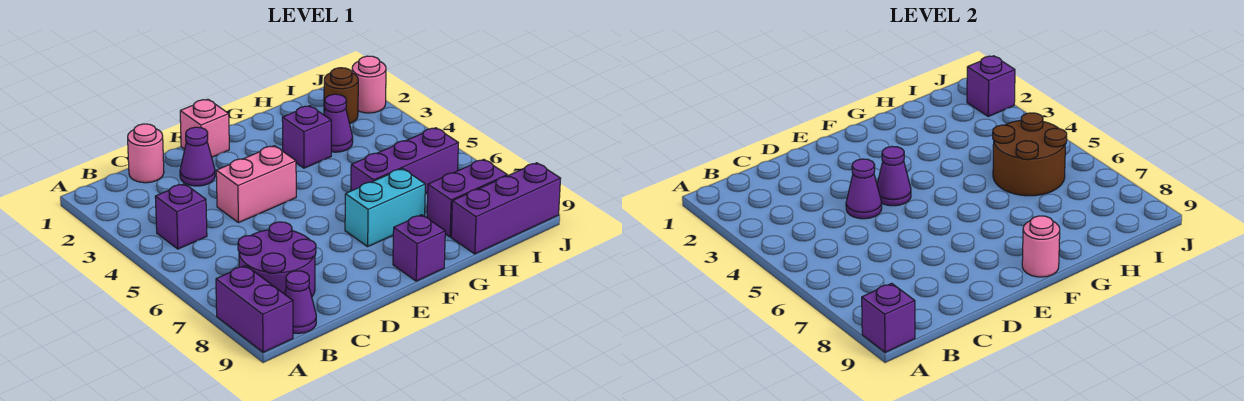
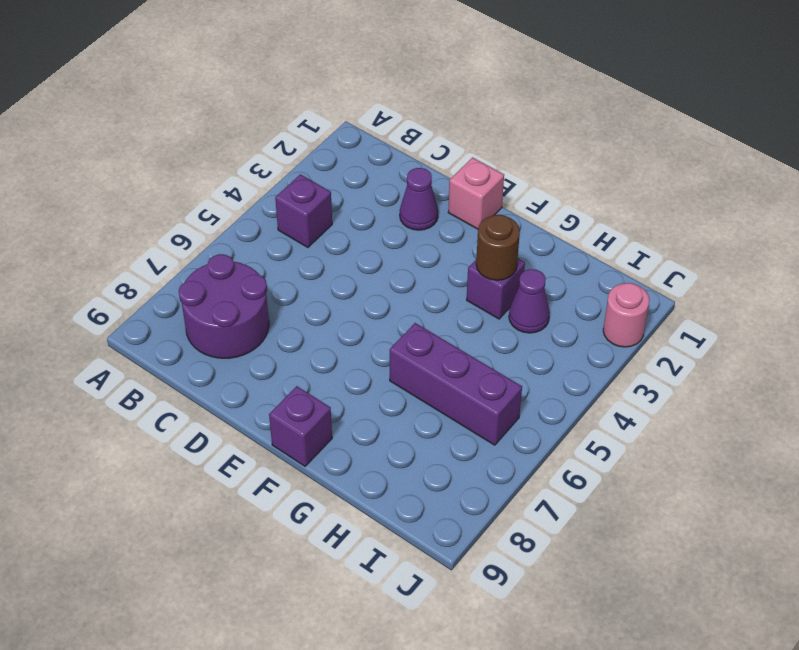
brown 1x1 round brick [476,215,520,280] -> brown 1x1 round brick moved to [324,68,358,123]
none -> purple 1x2 brick [216,266,293,352]
none -> purple 1x1 cone [285,271,316,334]
none -> pink 1x1 round brick [128,124,164,183]

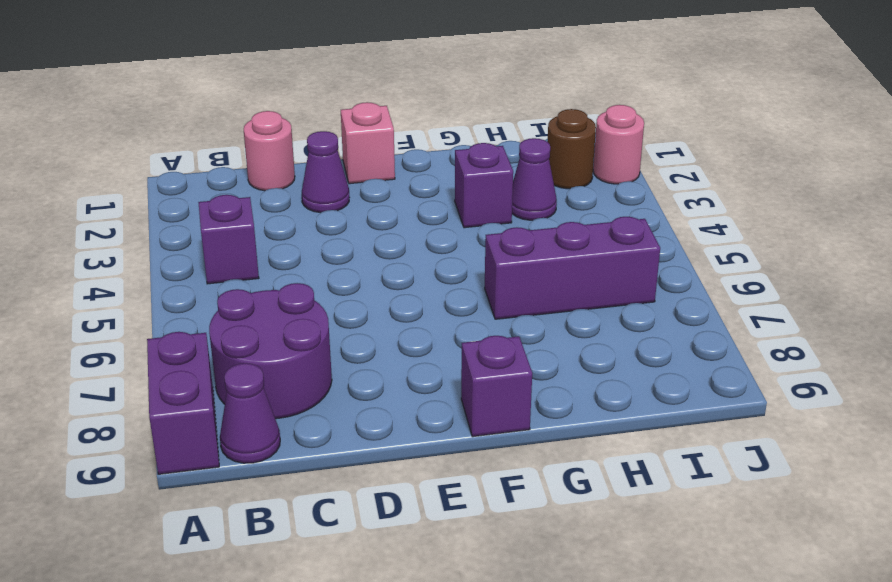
none -> pink 1x2 brick [216,146,296,223]
none -> cyan 1x2 brick [345,169,425,247]
none -> purple 1x2 brick [427,159,507,237]

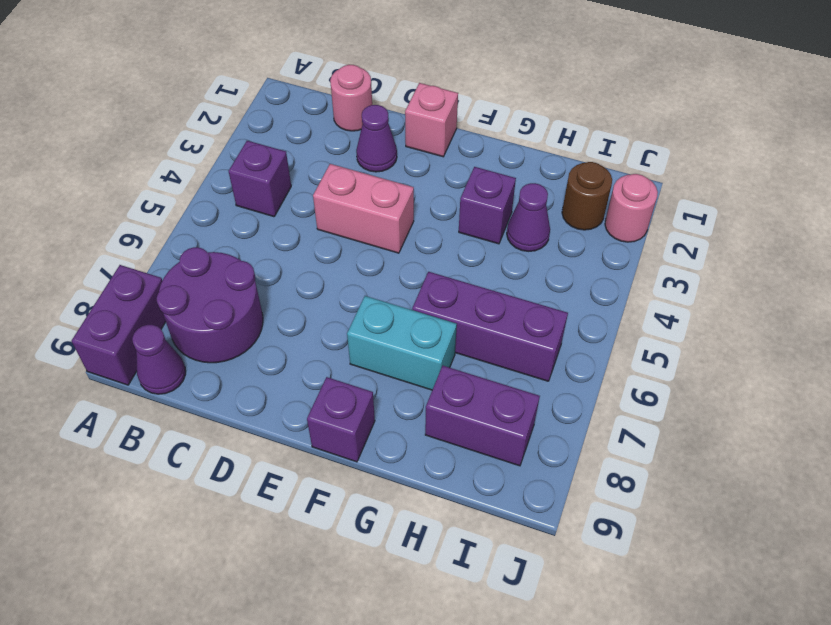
none -> purple 1x3 brick [451,163,561,254]
none -> purple 1x1 brick [862,283,915,352]
none -> purple 1x1 cone [846,159,882,219]

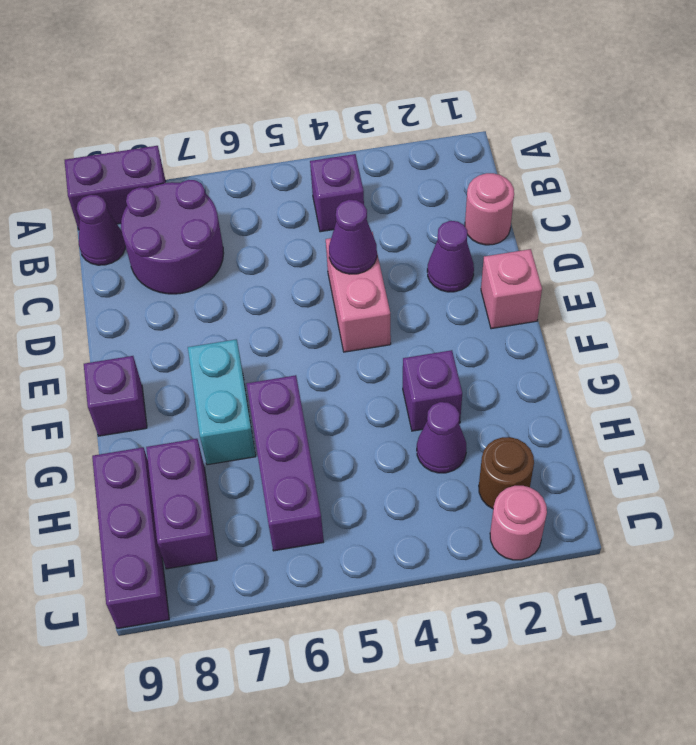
none -> purple 1x1 brick [862,283,915,352]
none -> purple 1x1 cone [877,146,911,206]
none -> pink 1x1 round brick [1022,216,1060,277]

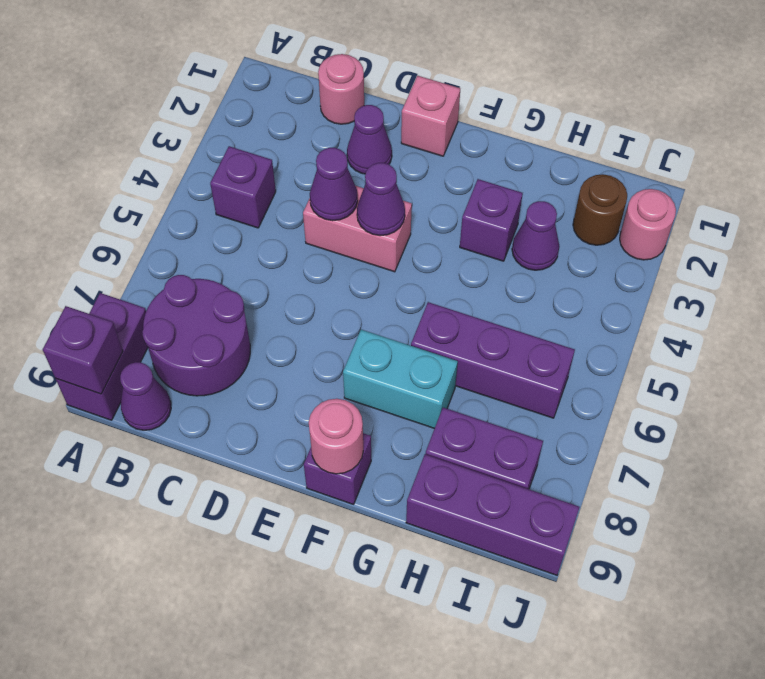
none -> brown 2x2 round brick [993,113,1067,196]
none -> purple 1x1 brick [967,56,1015,116]

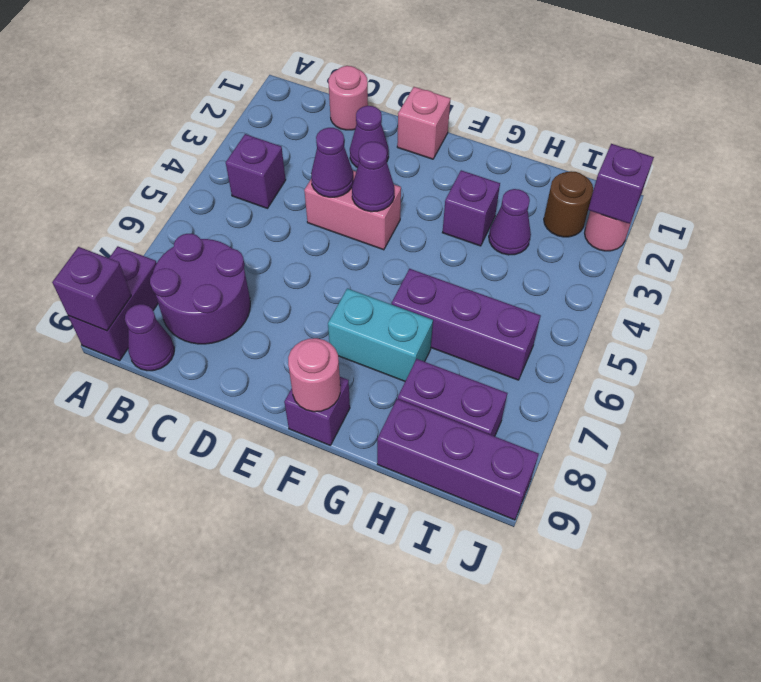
none -> brown 2x2 round brick [993,113,1067,196]

